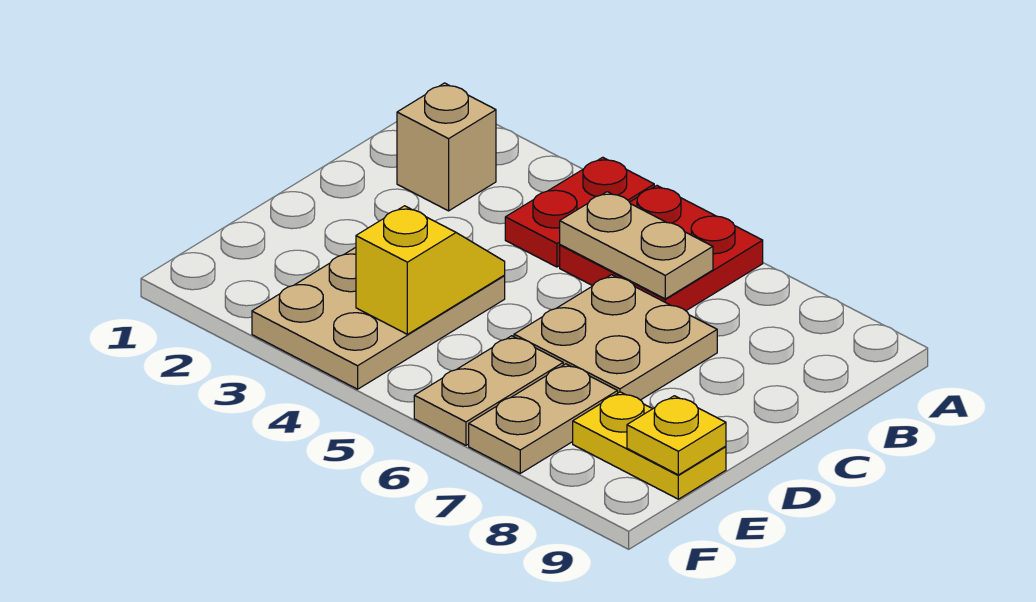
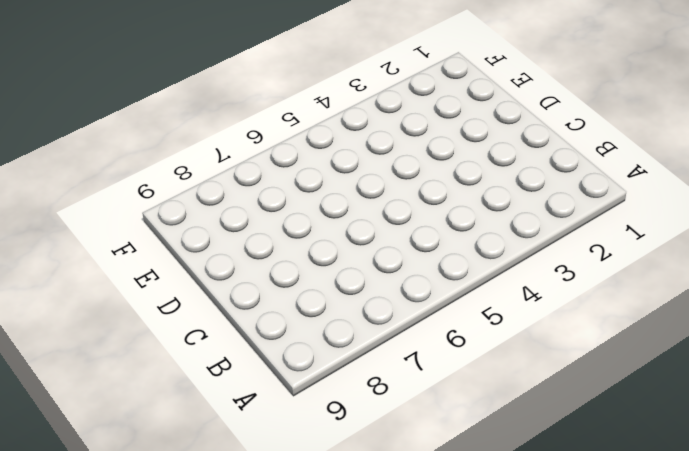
none -> red 1x2 plate [505,157,654,267]
none -> red 2x2 plate [560,186,763,311]

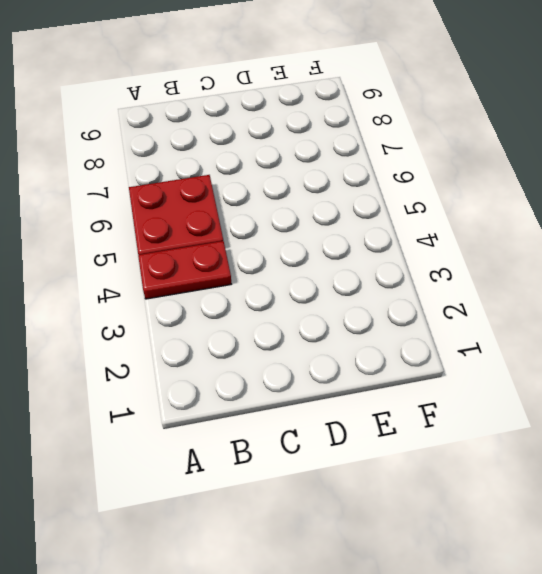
none -> tan 1x1 brick [397,83,496,211]
none -> tan 2x2 plate [514,275,717,400]

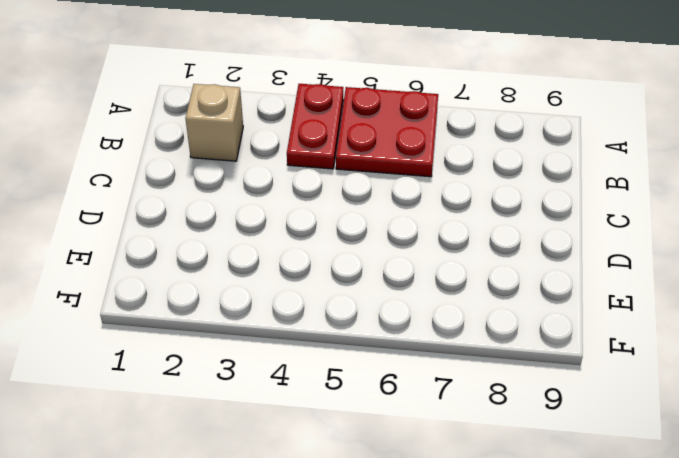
none -> tan 2x2 plate [514,275,717,400]
none -> tan 2x3 plate [252,247,505,389]

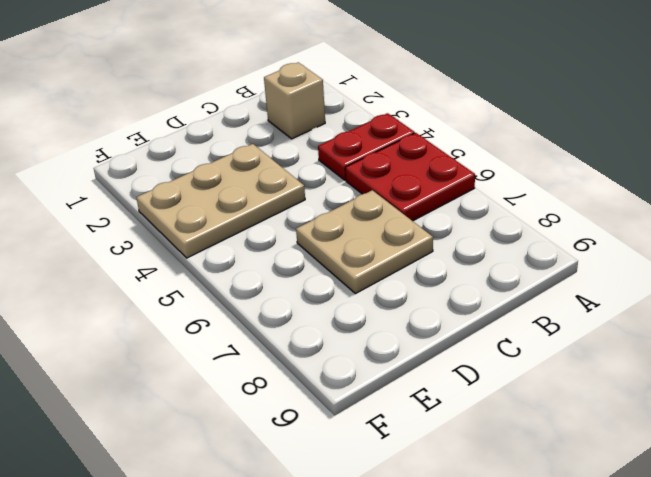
none -> tan 1x2 plate [414,336,563,445]
none -> tan 1x2 plate [469,364,618,473]

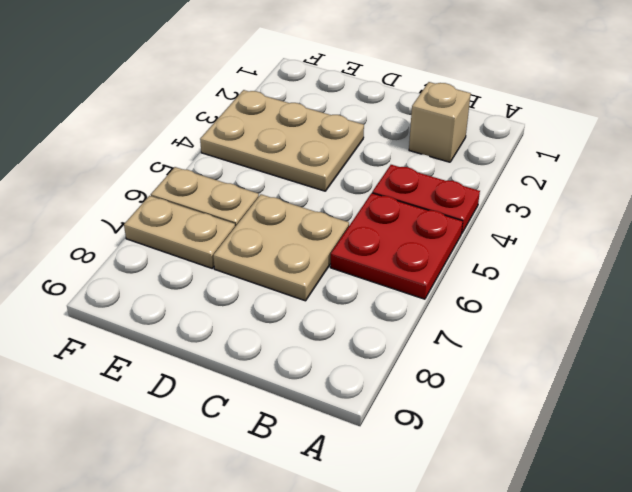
none -> yellow 1x2 plate [573,392,726,499]
none -> tan 1x2 plate [560,192,713,299]

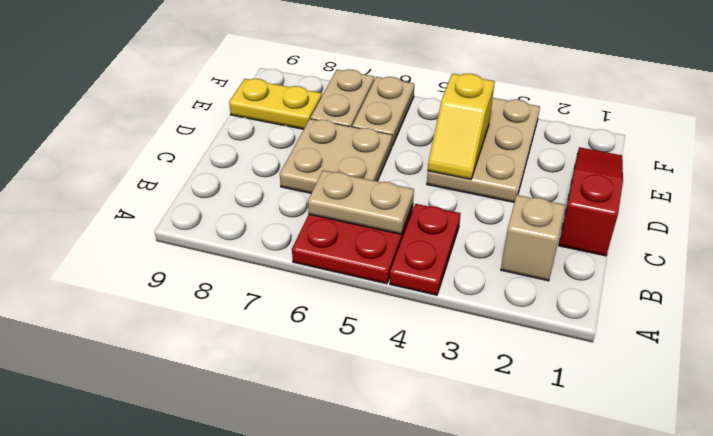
red 1x3 slope [559,147,623,256] -> none
none -> yellow 1x1 plate [627,396,726,475]

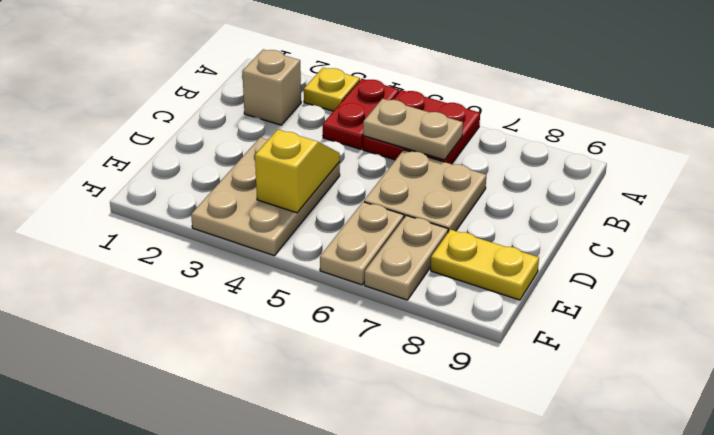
yellow 1x1 plate [304,68,360,111] -> yellow 1x1 plate moved to [627,396,726,475]

